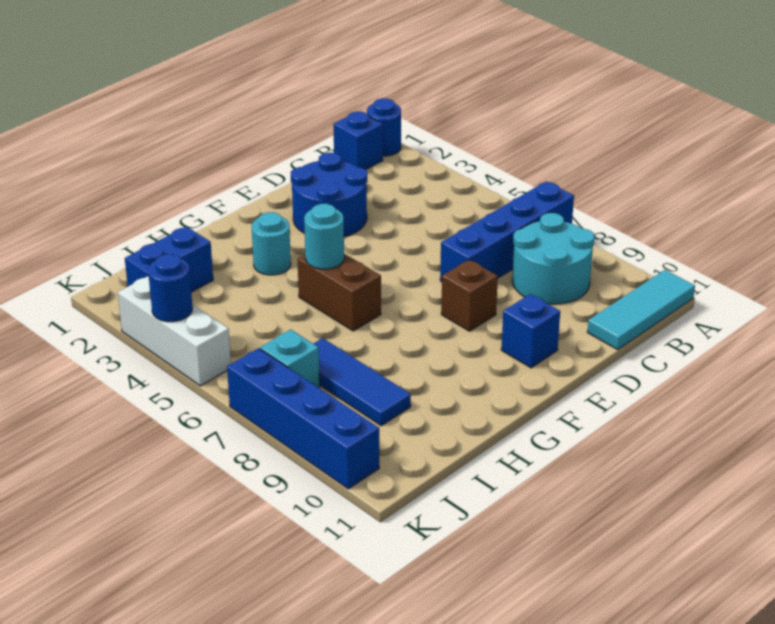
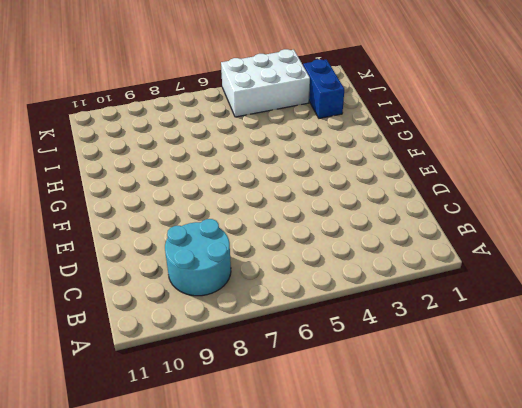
white 2x3 brick [221,49,310,117] -> white 1x3 brick [118,276,231,386]
none -> blue 1x1 round brick [367,98,401,156]
none -> blue 1x4 brick [440,181,574,282]
none -> cyan 1x3 tile [587,270,695,350]

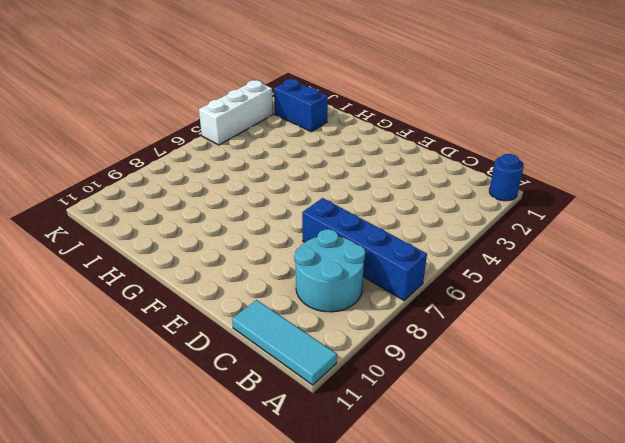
none -> blue 1x1 brick [333,111,383,170]
none -> blue 2x2 round brick [291,153,367,237]
none -> brown 1x1 brick [441,260,498,331]

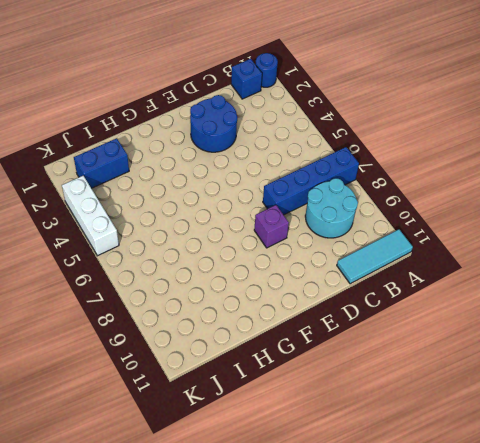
purple 1x1 brick [254,205,289,248] -> brown 1x1 brick [441,260,498,331]
none -> blue 1x1 brick [501,294,560,368]
none -> cyan 1x1 round brick [252,212,291,275]
none -> brown 1x2 brick [298,254,381,331]

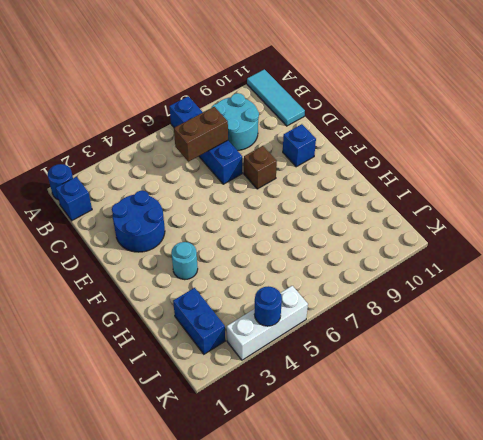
brown 1x2 brick [174,107,228,162] -> brown 1x2 brick moved to [298,254,381,331]
none -> blue 1x3 tile [313,338,411,426]
none -> cyan 1x1 brick [260,330,320,388]
none -> blue 1x4 brick [227,348,379,489]

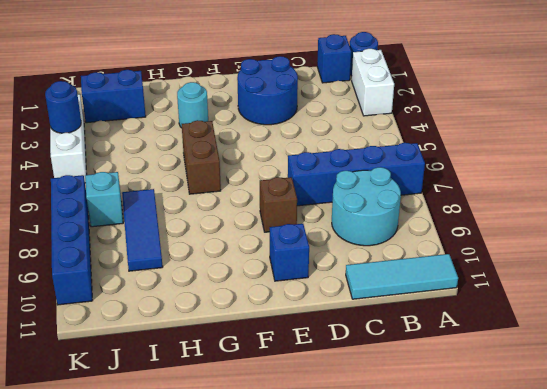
white 1x2 brick [352,49,394,116] -> none
none -> cyan 1x1 round brick [304,204,344,269]

